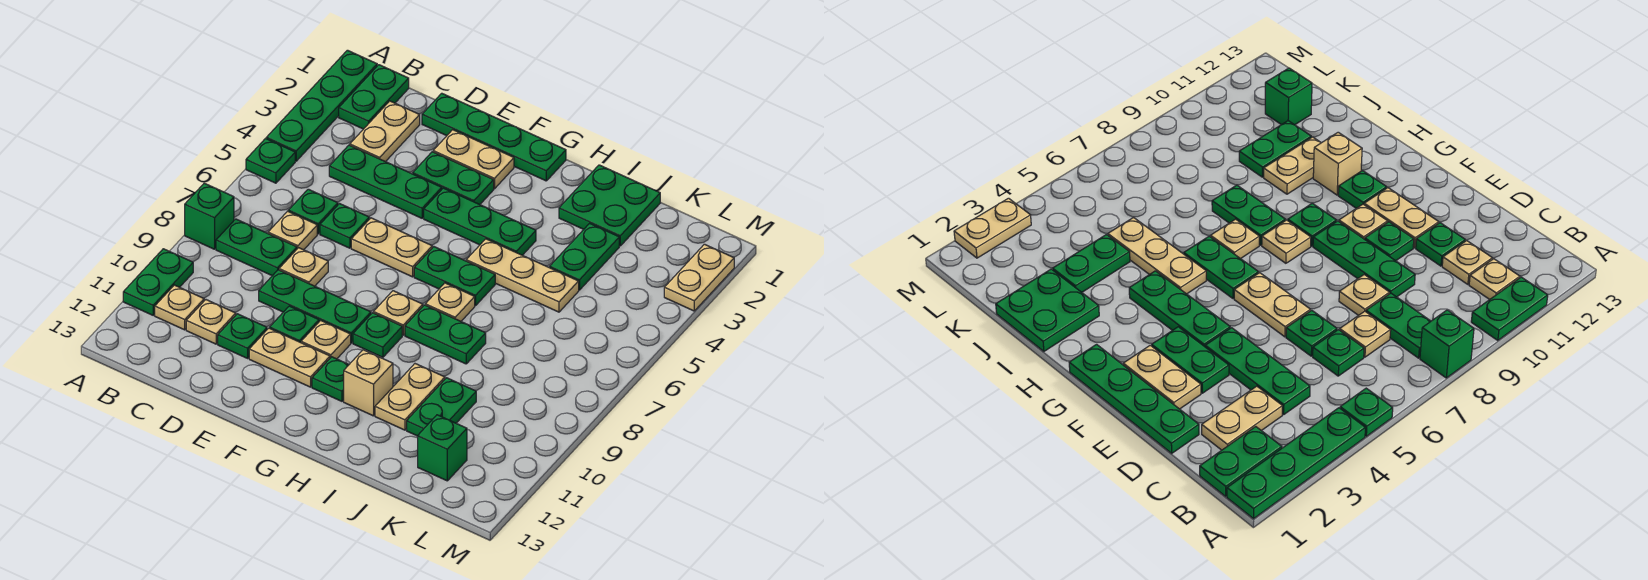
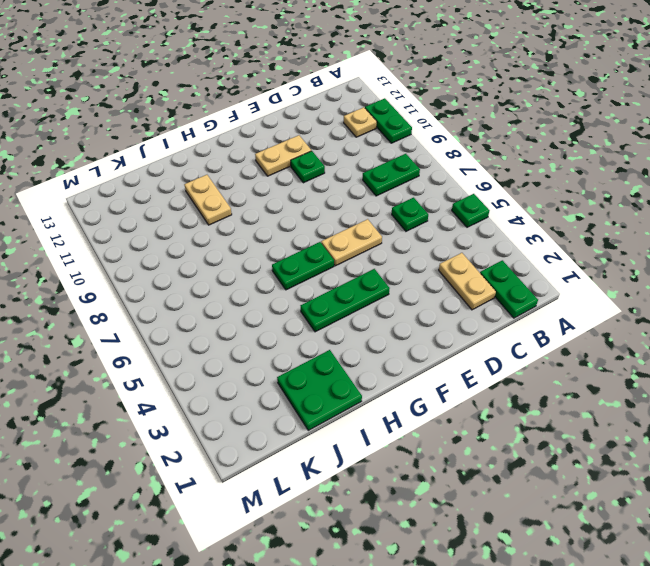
none -> green 1x4 plate [266,50,377,161]
none -> green 1x1 brick [185,183,234,249]
none -> green 1x3 plate [329,145,442,218]
none -> tan 1x1 plate [268,211,317,250]

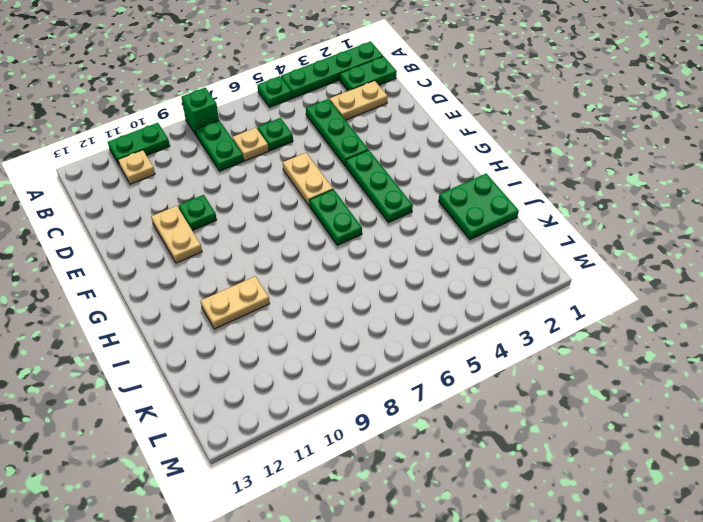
none -> tan 1x1 plate [186,300,236,344]
none -> green 1x4 plate [422,93,566,181]
none -> green 1x1 plate [320,204,369,248]
none -> tan 1x1 plate [279,248,328,286]

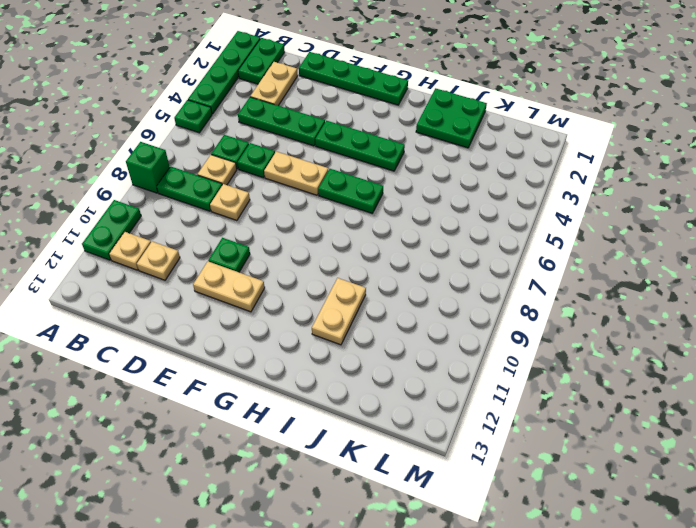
none -> green 1x3 plate [259,270,371,343]
none -> green 1x1 plate [218,314,267,358]
none -> tan 1x2 plate [433,130,514,189]
none -> green 1x2 plate [413,152,494,205]

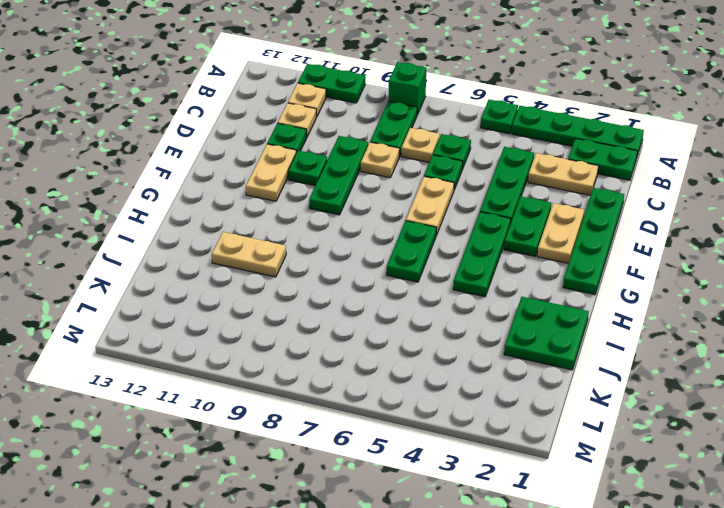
none -> tan 1x1 plate [301,320,351,359]
none -> tan 1x1 plate [373,291,423,335]
none -> green 1x1 plate [353,313,402,357]
none -> green 1x1 plate [312,357,349,401]

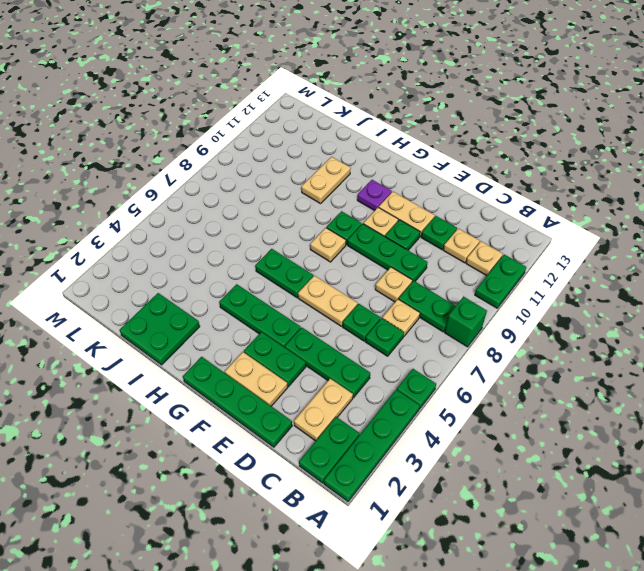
purple 1x1 plate [357,180,392,211] -> green 1x1 plate [312,357,349,401]
none -> tan 1x3 plate [466,239,579,312]
none -> tan 1x1 plate [425,283,475,321]
none -> green 1x2 plate [405,305,486,364]
none -> tan 1x1 brick [344,350,393,416]

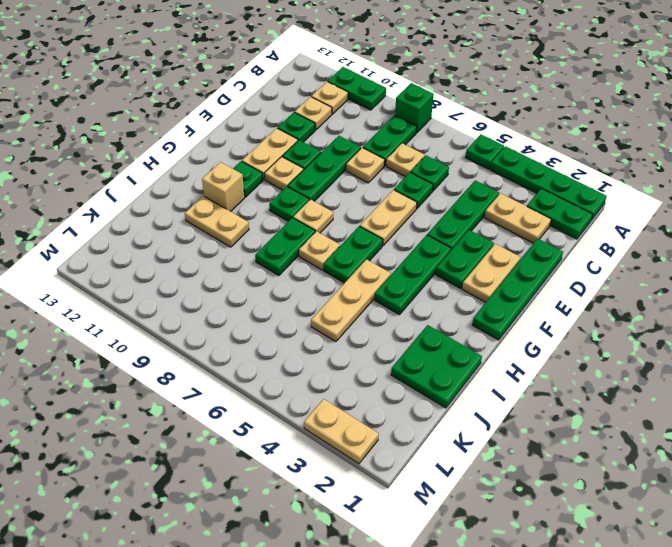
none -> green 1x2 plate [550,223,619,290]
none -> green 1x2 plate [407,378,476,436]
none -> green 1x1 brick [418,415,467,481]

